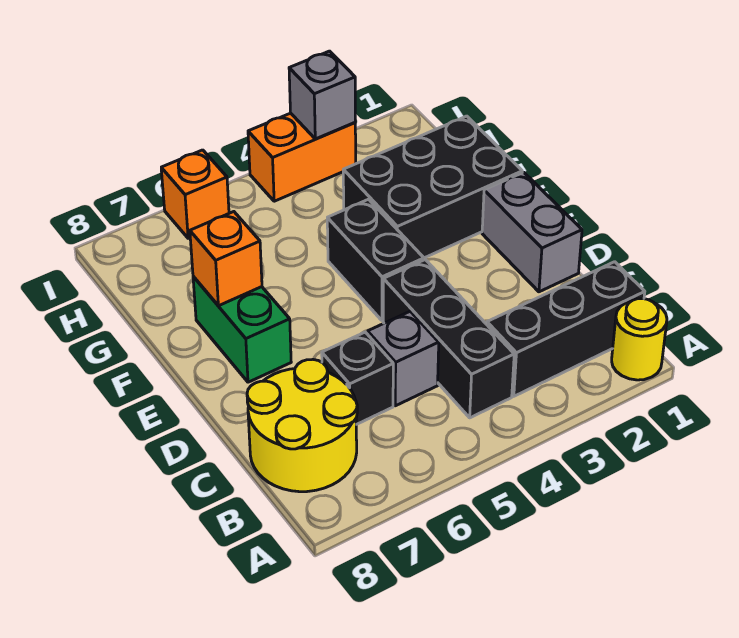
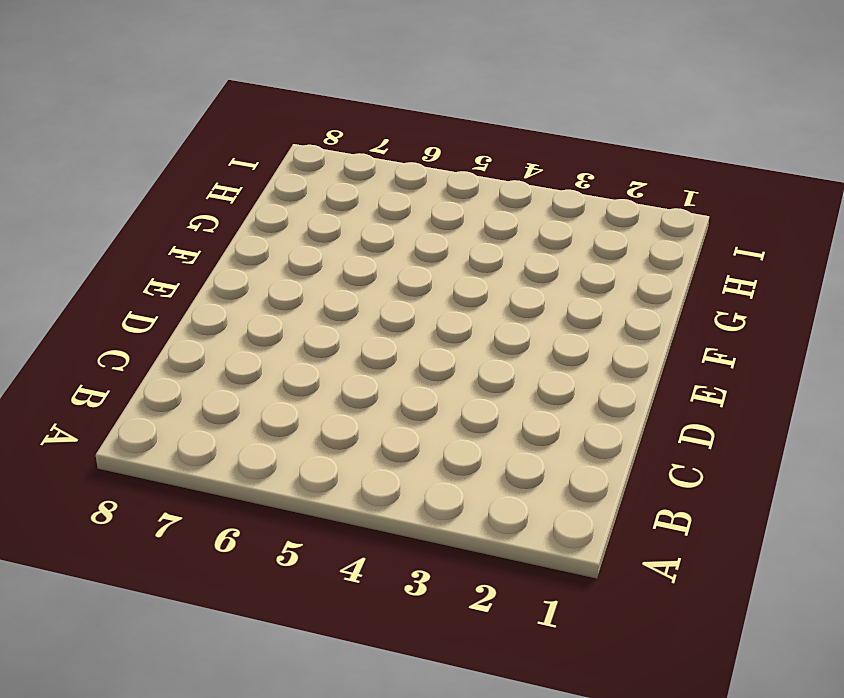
none -> yellow 1x1 round brick [612,299,667,380]
none -> black 1x3 brick [487,262,645,396]
none -> black 1x3 brick [383,260,514,418]

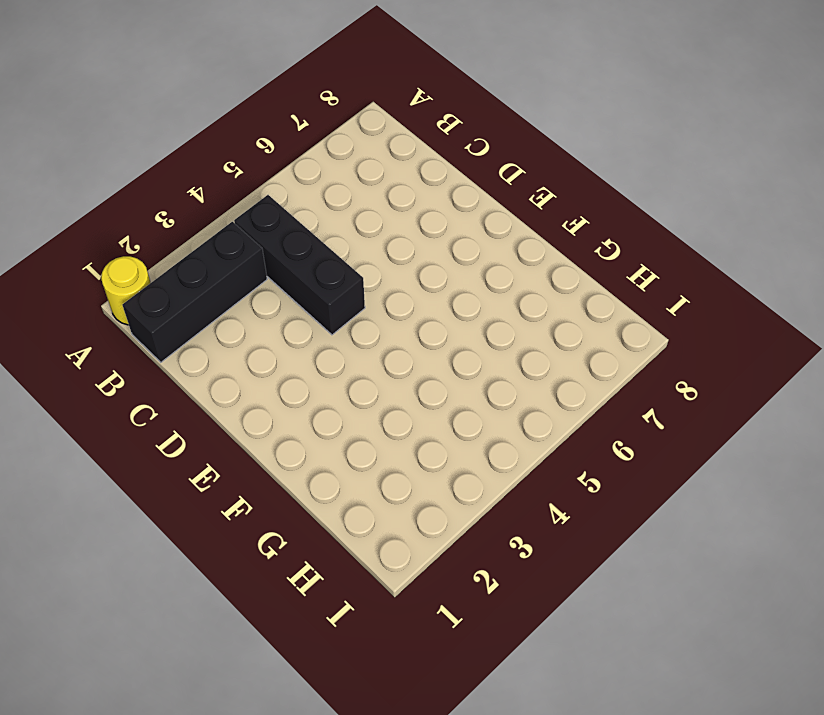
none -> yellow 2x2 round brick [247,359,357,492]
none -> grey 1x1 brick [368,311,439,406]
none -> black 1x1 brick [322,332,393,425]

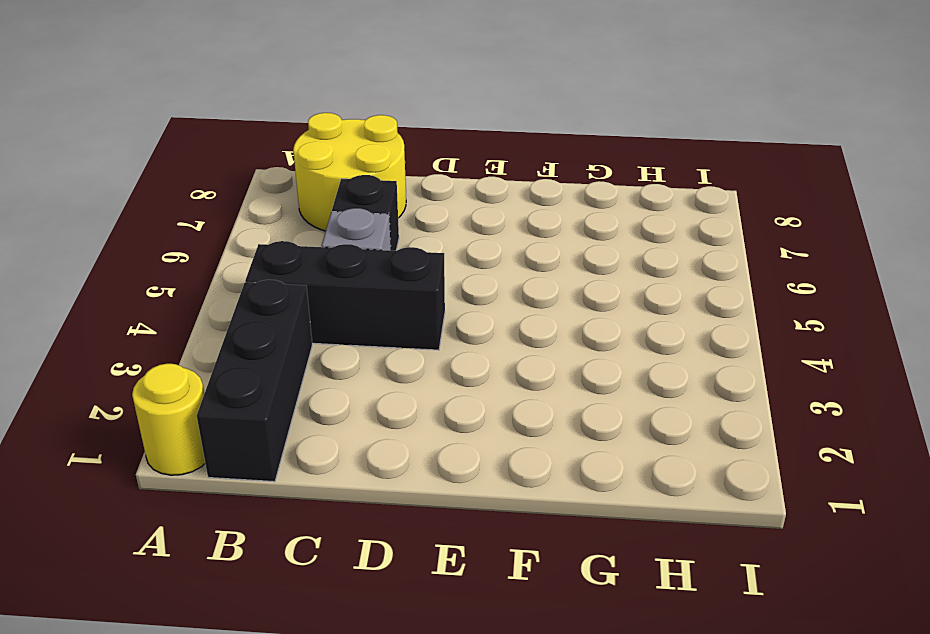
none -> grey 1x2 brick [482,172,582,292]
none -> black 1x2 brick [327,199,424,320]
none -> green 1x2 brick [193,277,291,382]

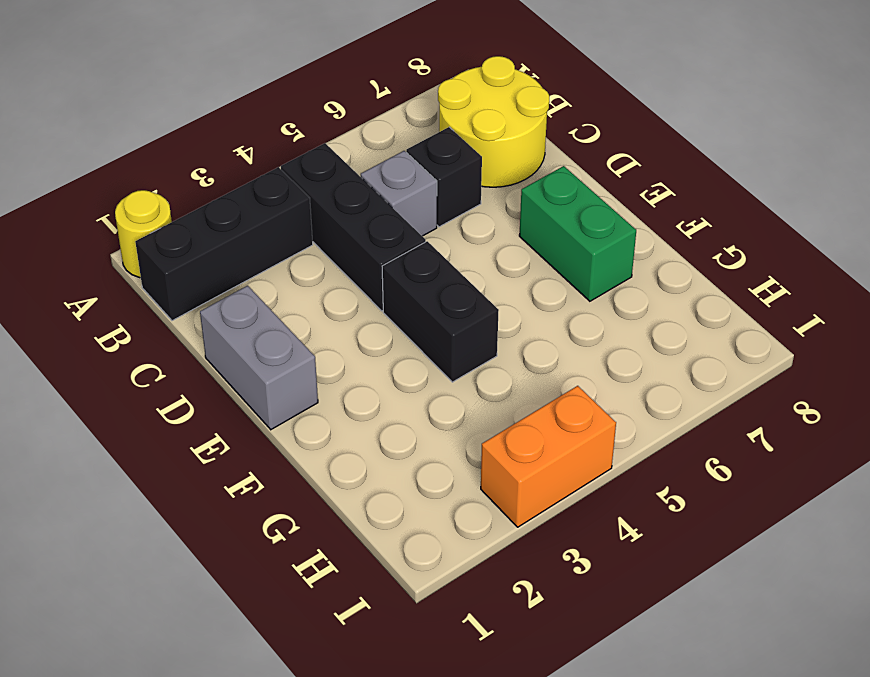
none -> black 2x3 brick [343,116,522,258]
none -> orange 1x1 brick [161,150,229,238]
none -> orange 1x1 brick [190,212,262,306]

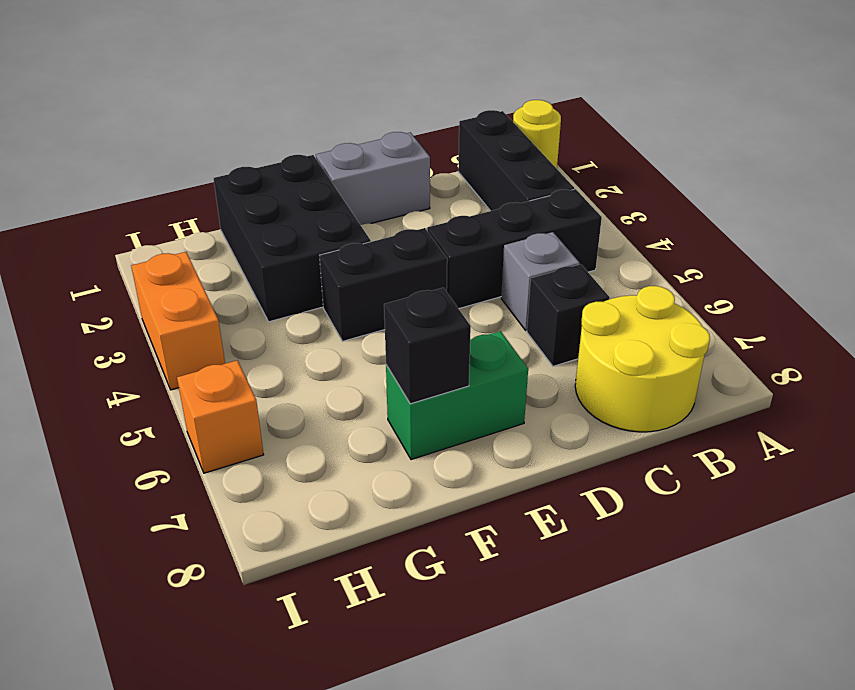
black 1x1 brick [384,288,471,404] -> orange 1x1 brick [190,212,262,306]
none -> grey 1x1 brick [289,51,355,139]

